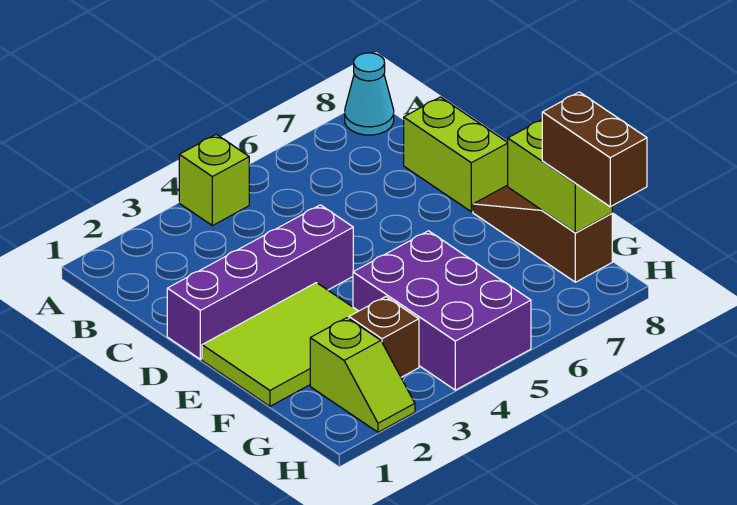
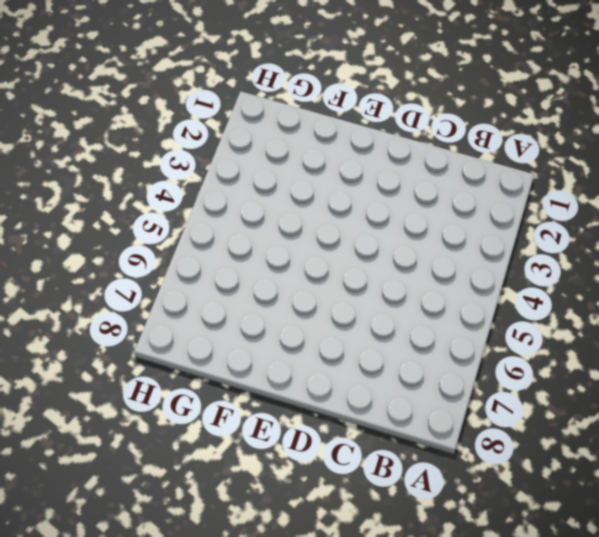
none -> lime 1x1 brick [179,134,249,226]
none -> cyan 1x1 cone [345,53,394,135]

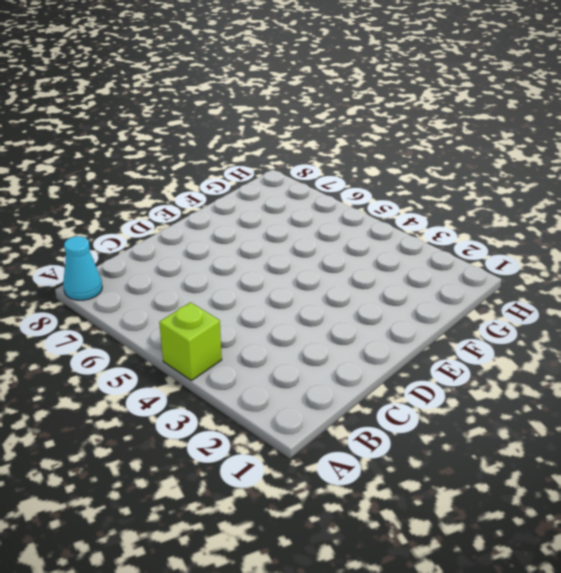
none -> lime 1x2 brick [404,97,508,212]
none -> purple 1x4 brick [167,205,353,359]

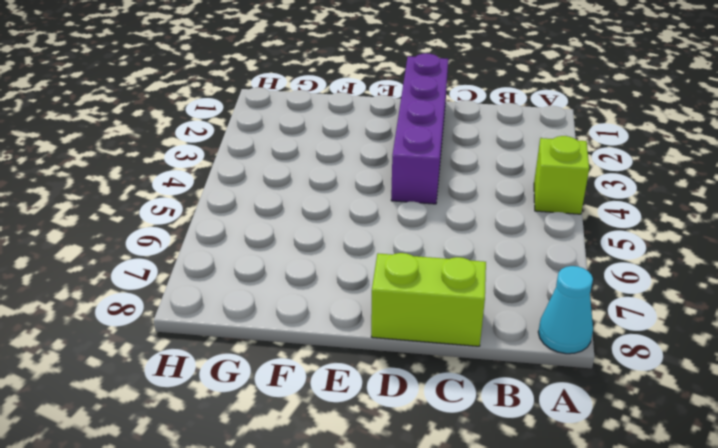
none -> lime 2x3 tile [202,283,358,406]
none -> brown 1x3 slope [473,185,612,282]

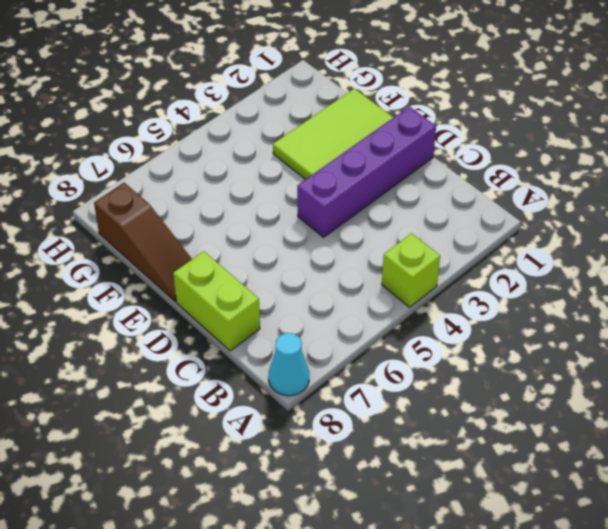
none -> purple 2x3 brick [353,231,531,390]
none -> lime 1x2 slope [310,318,415,432]

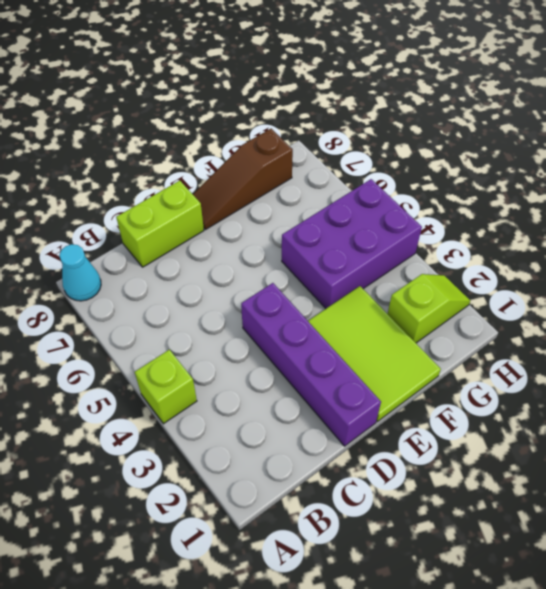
none -> brown 1x1 brick [349,297,419,377]
none -> lime 1x2 brick [508,120,612,233]

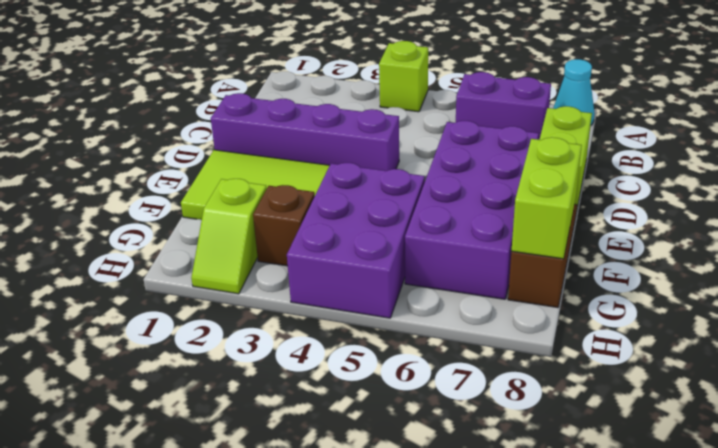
purple 1x2 brick [456,72,551,140] -> none
purple 2x4 brick [405,121,539,299] -> none
none -> brown 1x2 brick [542,92,647,207]

